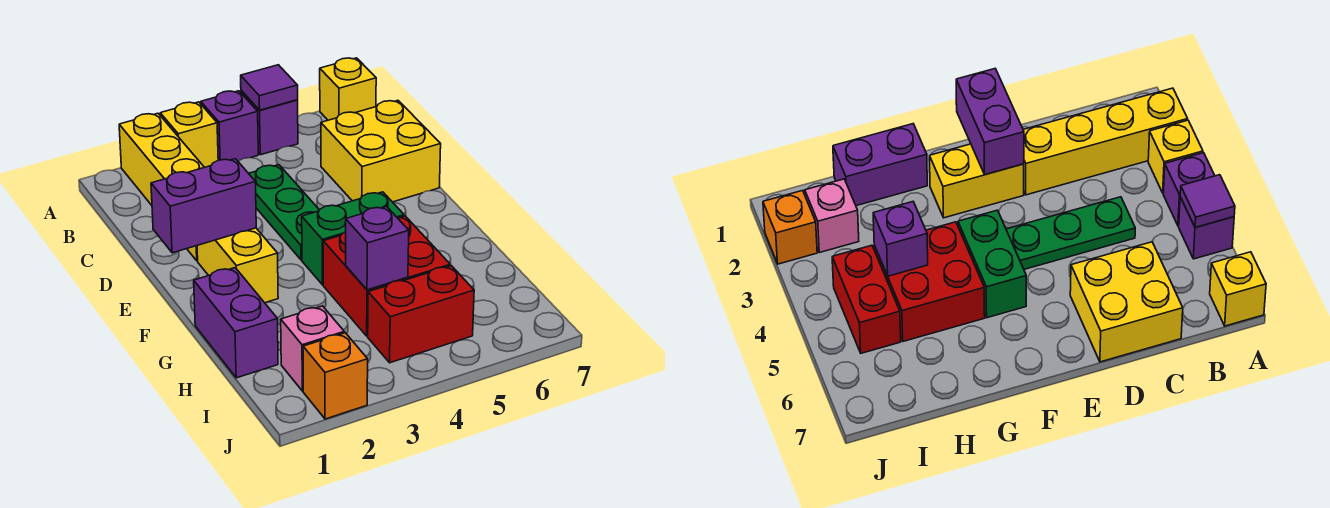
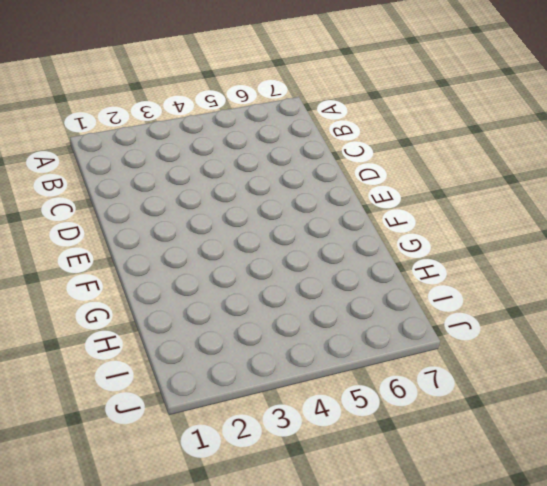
none -> yellow 1x4 brick [119,113,204,261]
none -> yellow 1x1 brick [160,102,218,167]
none -> purple 1x1 brick [201,91,258,161]

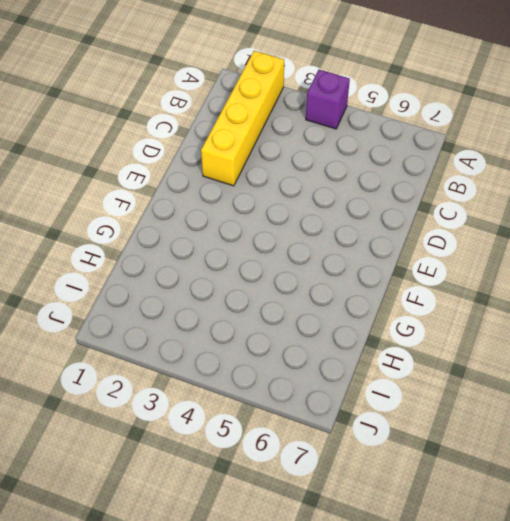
none -> yellow 1x1 brick [160,102,218,167]
none -> purple 1x1 brick [241,90,298,155]
none -> yellow 1x1 brick [320,58,376,120]

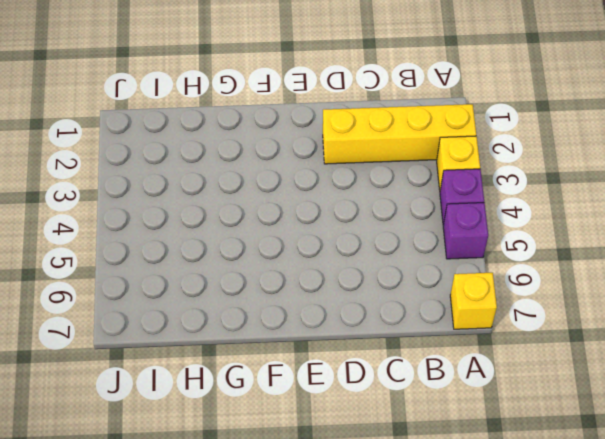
none -> green 1x3 plate [249,165,319,260]
none -> yellow 2x2 brick [321,101,441,202]
none -> yellow 1x2 brick [197,228,278,303]

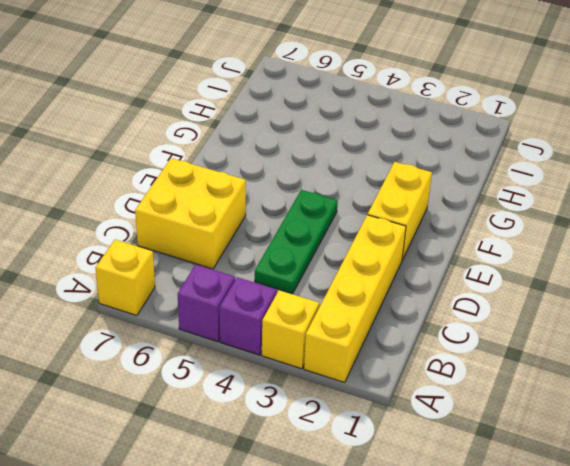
none -> green 1x2 brick [302,192,404,285]
none -> purple 1x2 brick [194,268,278,378]
none -> red 2x2 brick [323,216,450,336]

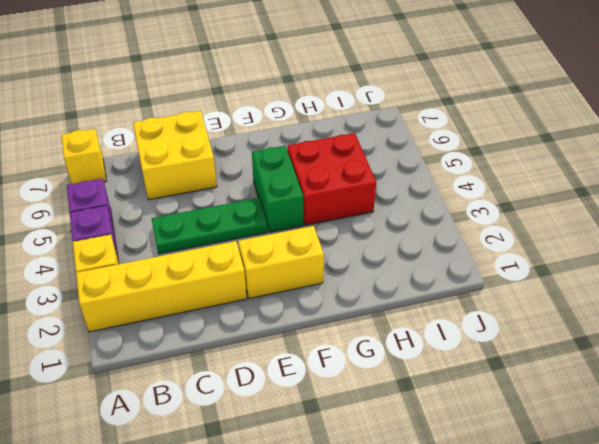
none -> purple 1x2 brick [194,268,278,378]
none -> pink 1x1 brick [281,306,344,391]
none -> red 1x2 brick [368,266,474,363]

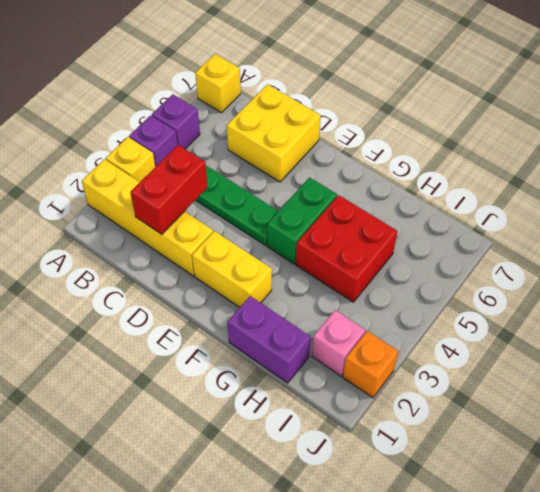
red 1x2 brick [130,145,208,234] -> red 1x2 brick moved to [368,266,474,363]
none -> purple 1x1 tile [241,65,298,110]
none -> purple 1x2 brick [151,159,256,253]
none -> purple 1x1 brick [346,206,409,290]

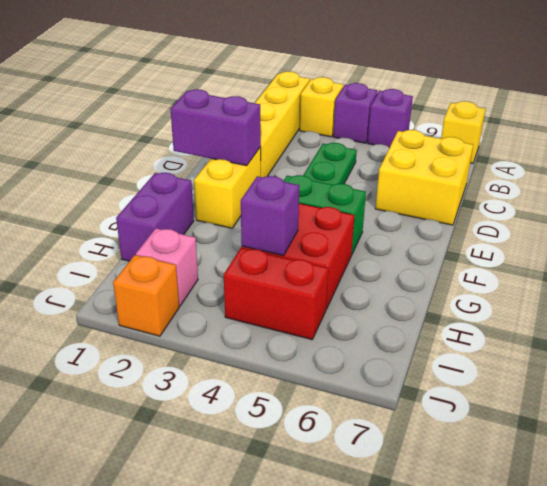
none -> purple 1x1 tile [241,65,298,110]

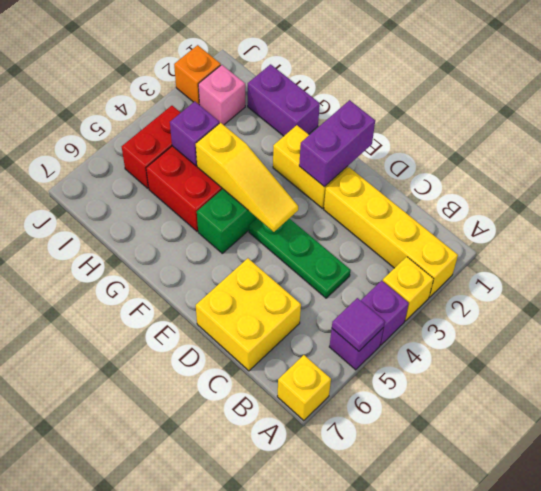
yellow 1x3 slope [196,123,298,232] -> none

